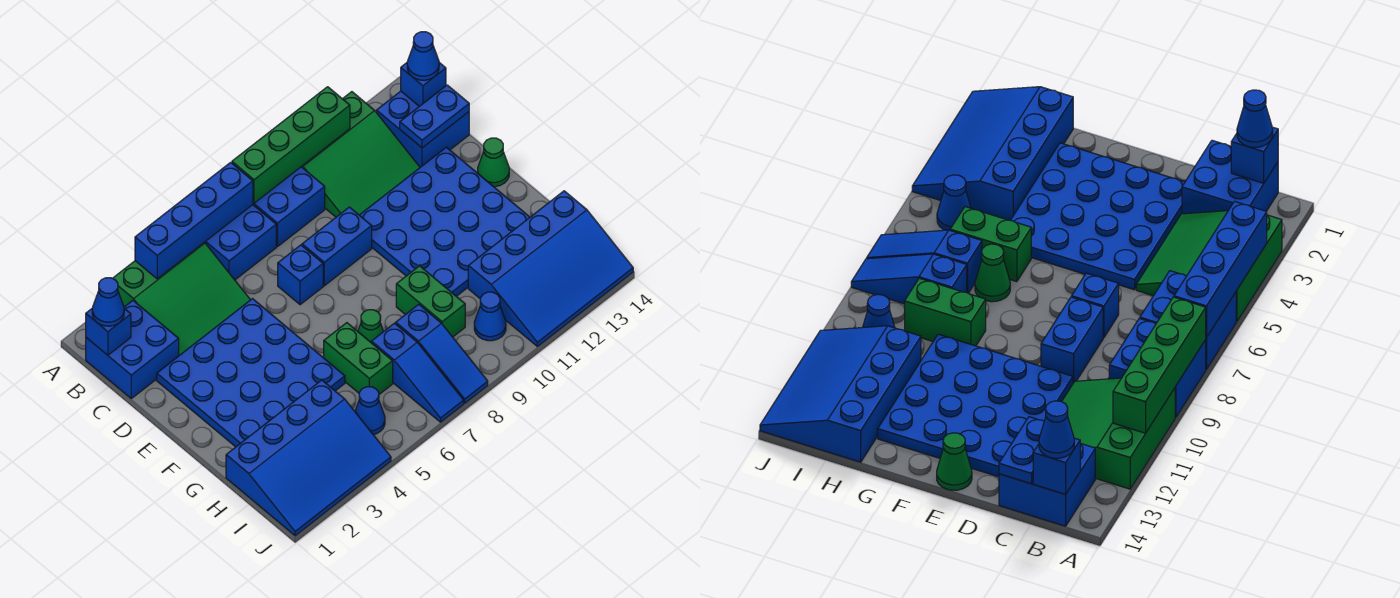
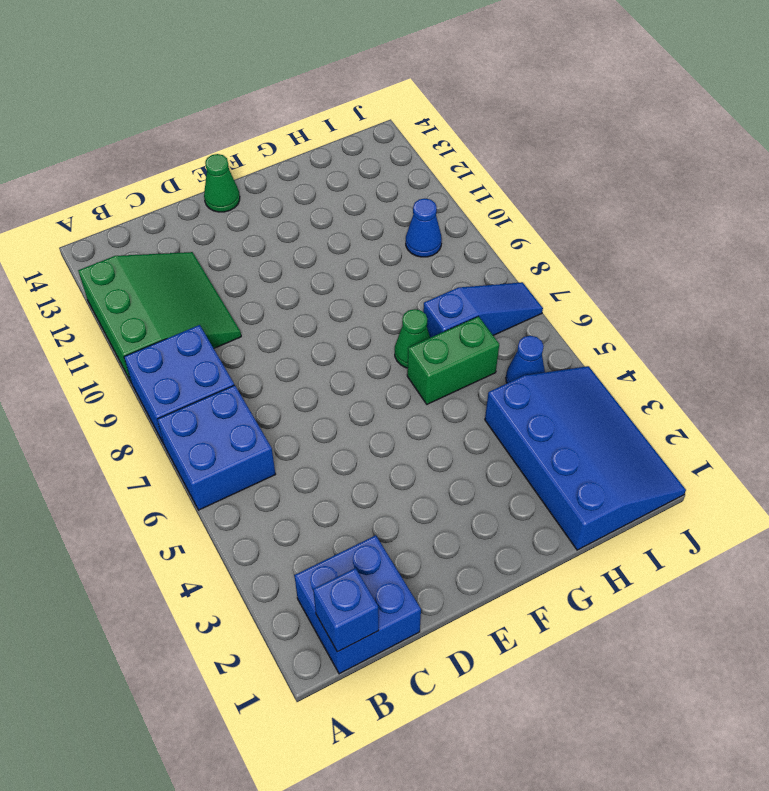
none -> green 3x3 slope [113,242,250,355]
none -> blue 2x2 brick [376,91,469,167]
none -> blue 4x4 plate [157,299,345,447]

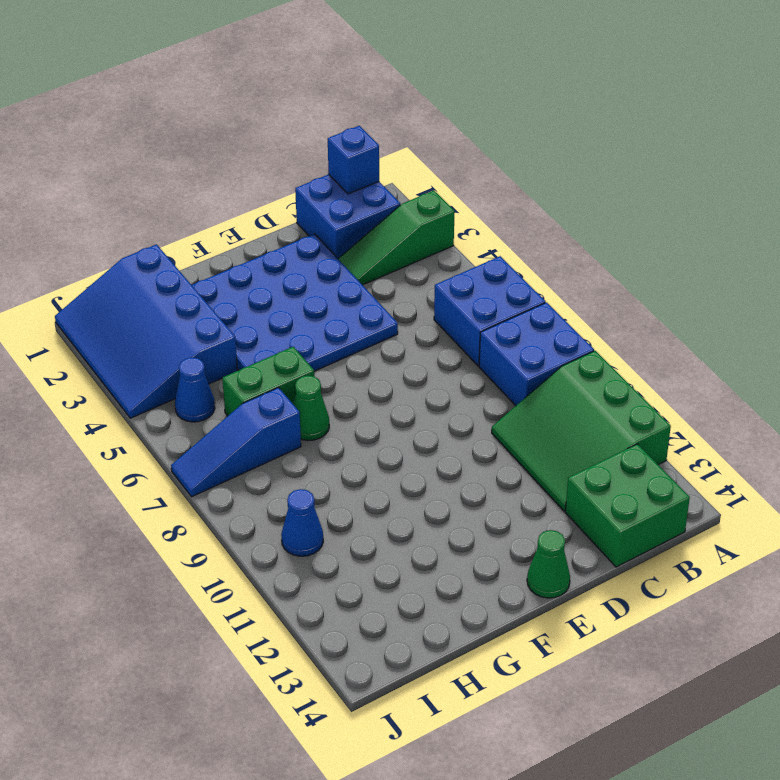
green 1x3 slope [338,191,455,285] -> green 3x3 slope [113,242,250,355]
green 2x2 brick [565,444,690,567] -> blue 2x2 brick [376,91,469,167]
none -> blue 1x1 brick [278,245,323,305]
none -> blue 1x2 brick [302,207,372,286]
none -> blue 4x4 plate [360,147,530,296]

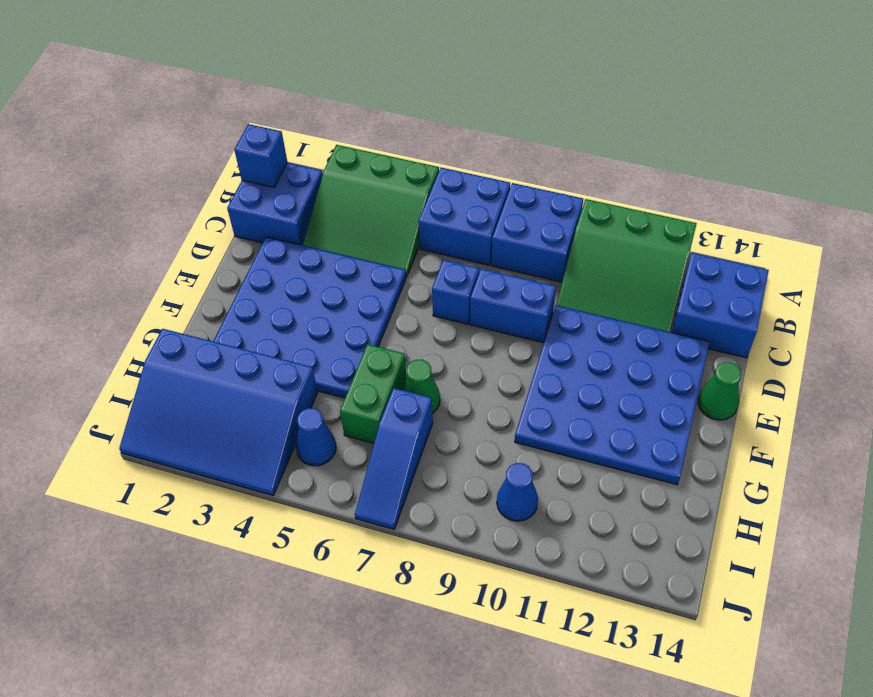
none -> green 1x2 brick [396,266,465,337]
none -> blue 1x3 slope [396,304,488,403]
none -> blue 3x4 slope [468,191,633,346]

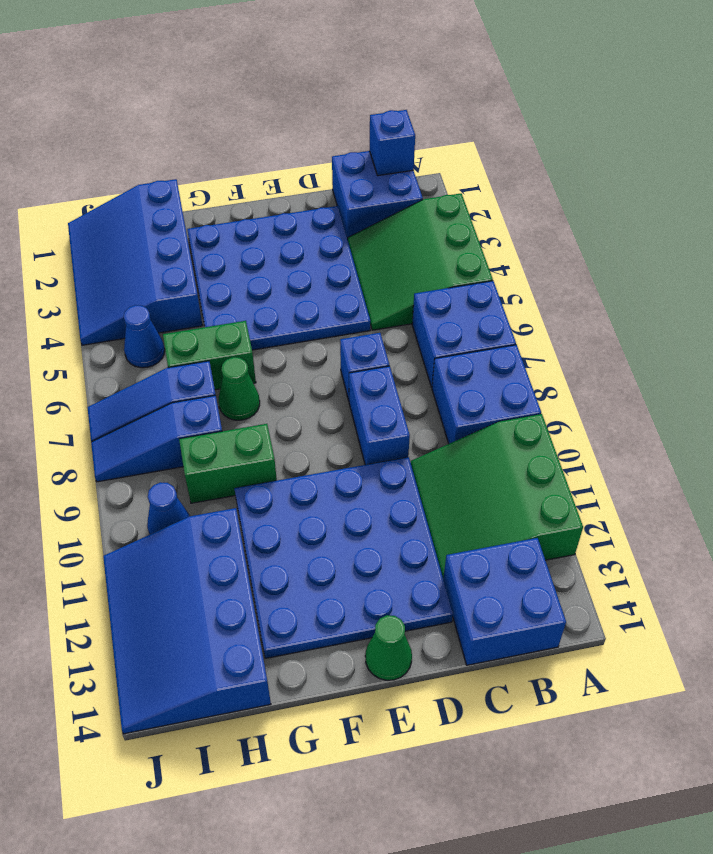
none -> blue 1x4 brick [135,162,253,279]
none -> green 1x4 brick [232,87,350,203]
none -> blue 1x1 brick [401,63,446,106]

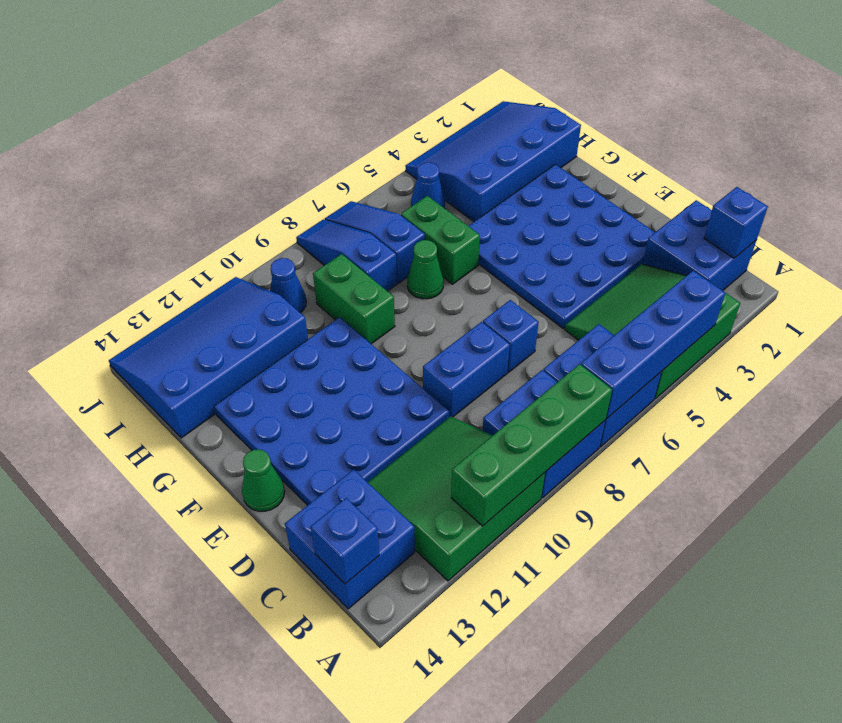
none -> blue 1x2 plate [400,85,469,148]
none -> blue 1x1 cone [92,278,124,326]
none -> blue 1x1 cone [407,32,439,80]

